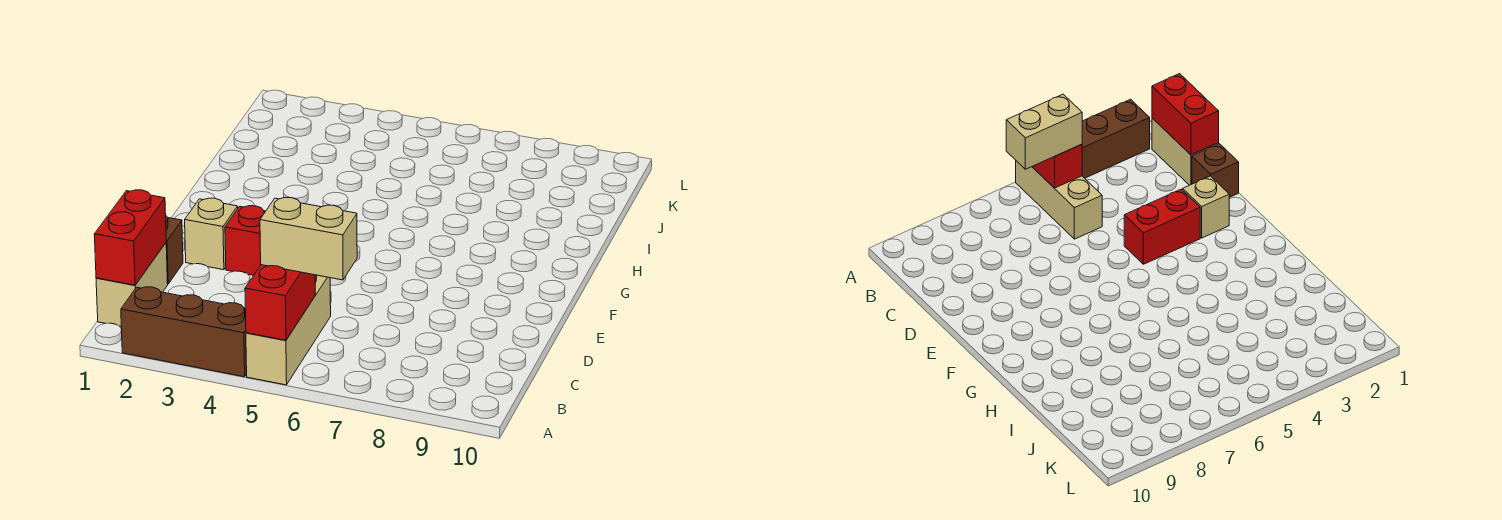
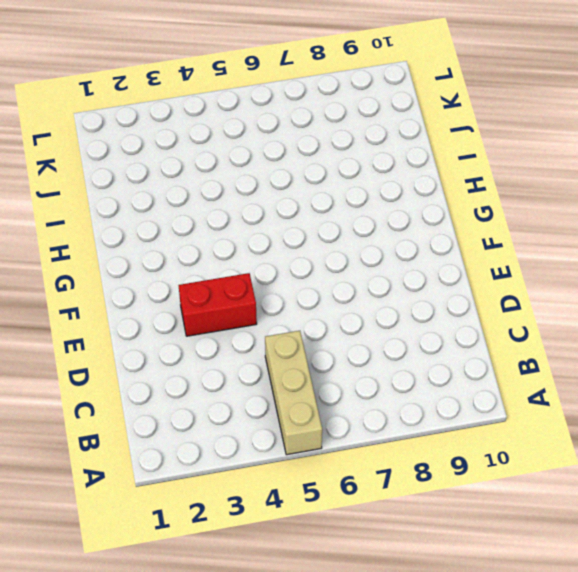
none -> brown 1x3 brick [121,287,247,377]
none -> tan 1x2 brick [96,243,168,326]

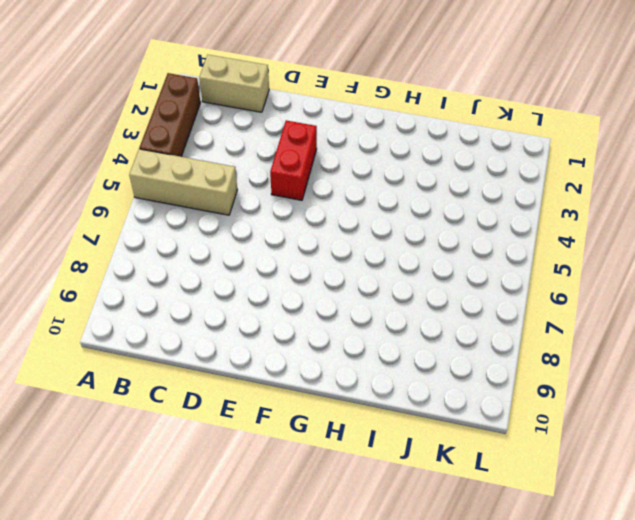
none -> brown 1x1 brick [166,216,183,284]
none -> tan 1x1 brick [185,198,238,270]

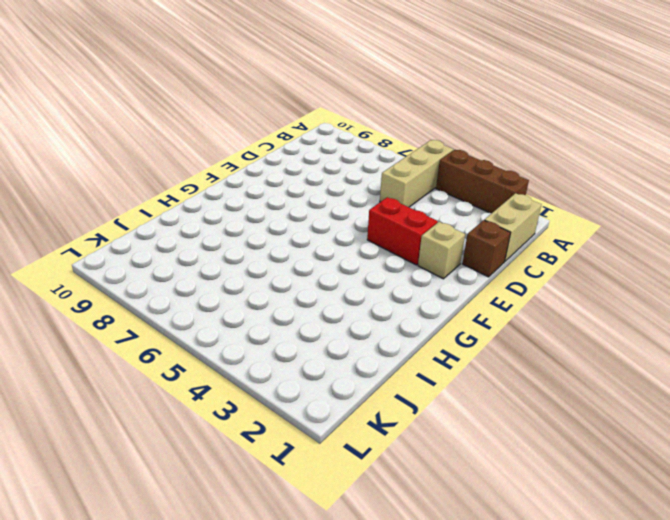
none -> red 1x2 brick [245,265,316,340]
none -> red 1x2 brick [94,190,166,285]

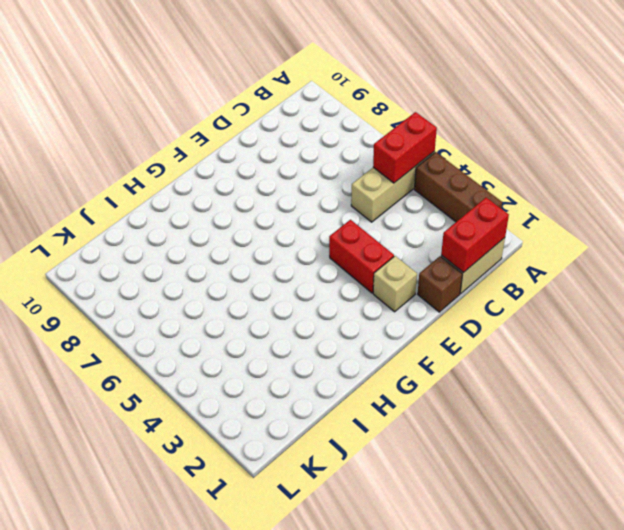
none -> tan 1x2 brick [260,198,357,280]

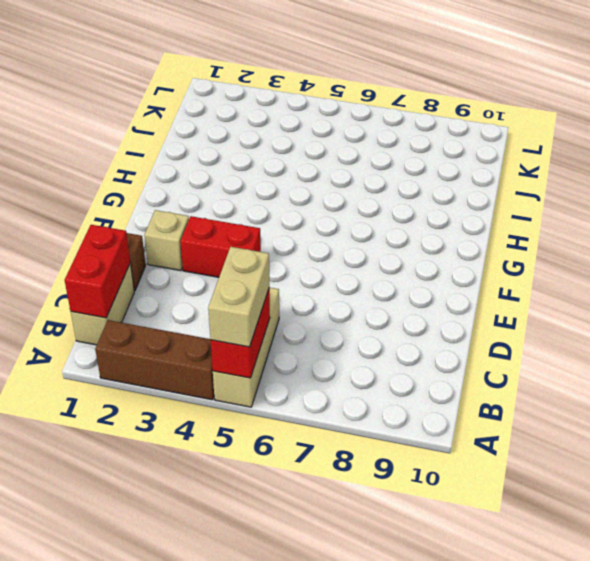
tan 1x2 brick [208,247,269,347] -> tan 1x2 brick turned to [260,198,357,280]

